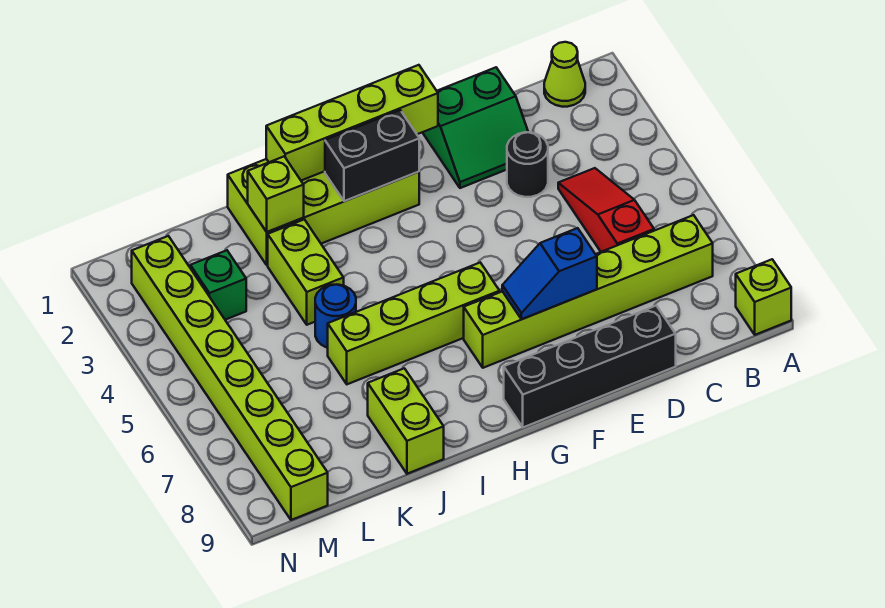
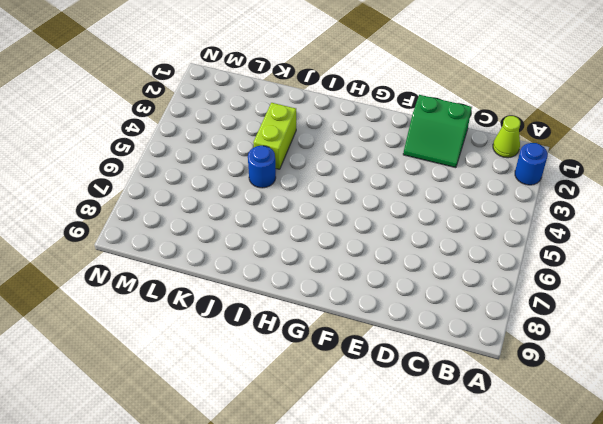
blue 1x1 round brick [515,143,548,185] -> none
none -> lime 1x1 brick [736,259,791,335]
none -> lime 1x6 brick [464,215,713,368]
none -> red 1x3 slope [558,168,654,252]

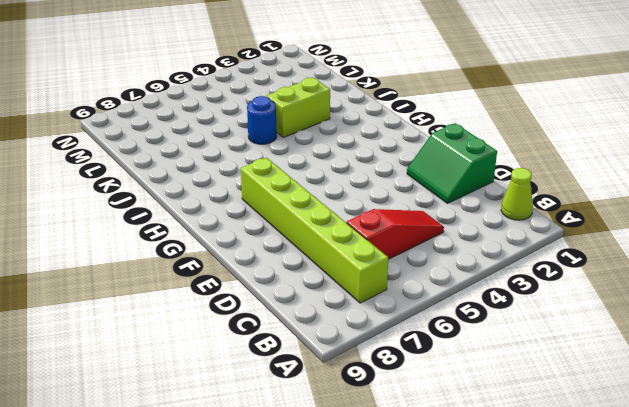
none -> lime 1x1 brick [736,259,791,335]
none -> black 1x1 round brick [507,132,548,197]
none -> black 1x4 brick [504,306,676,427]

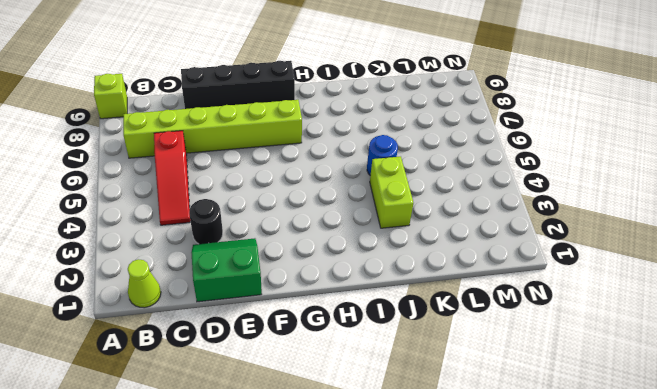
none -> lime 2x4 brick [228,159,419,265]
none -> lime 1x4 brick [328,263,500,384]
none -> lime 1x2 brick [368,368,444,474]

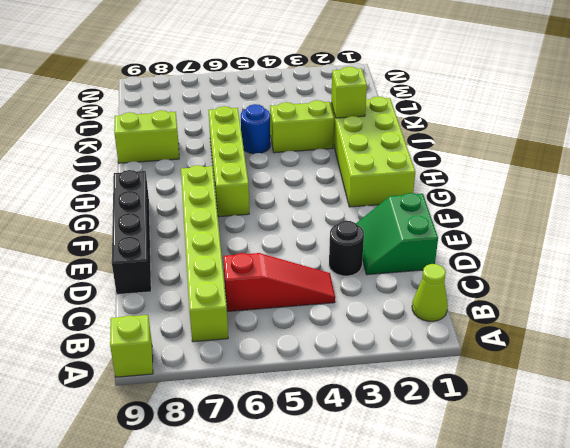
none -> green 1x1 brick [190,250,246,320]
none -> lime 1x8 brick [132,236,328,520]
none -> blue 1x2 slope [502,228,597,319]

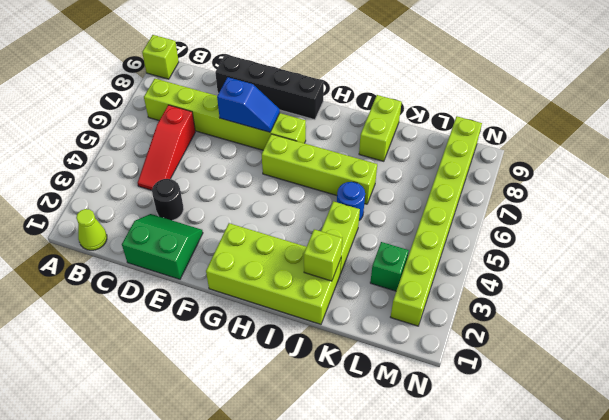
none -> lime 1x4 brick [266,65,438,181]
none -> black 1x2 brick [325,110,419,201]

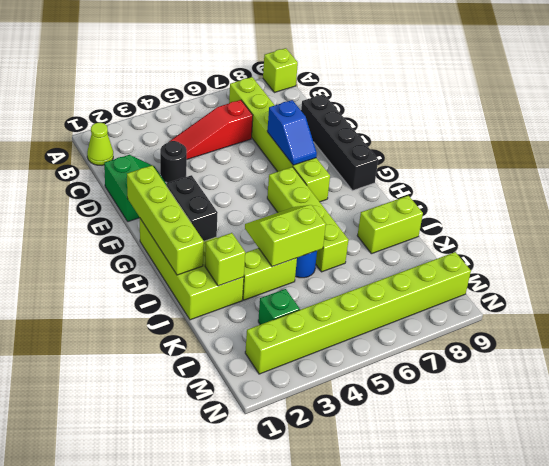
lime 2x2 slope [245,205,326,267] -> none

